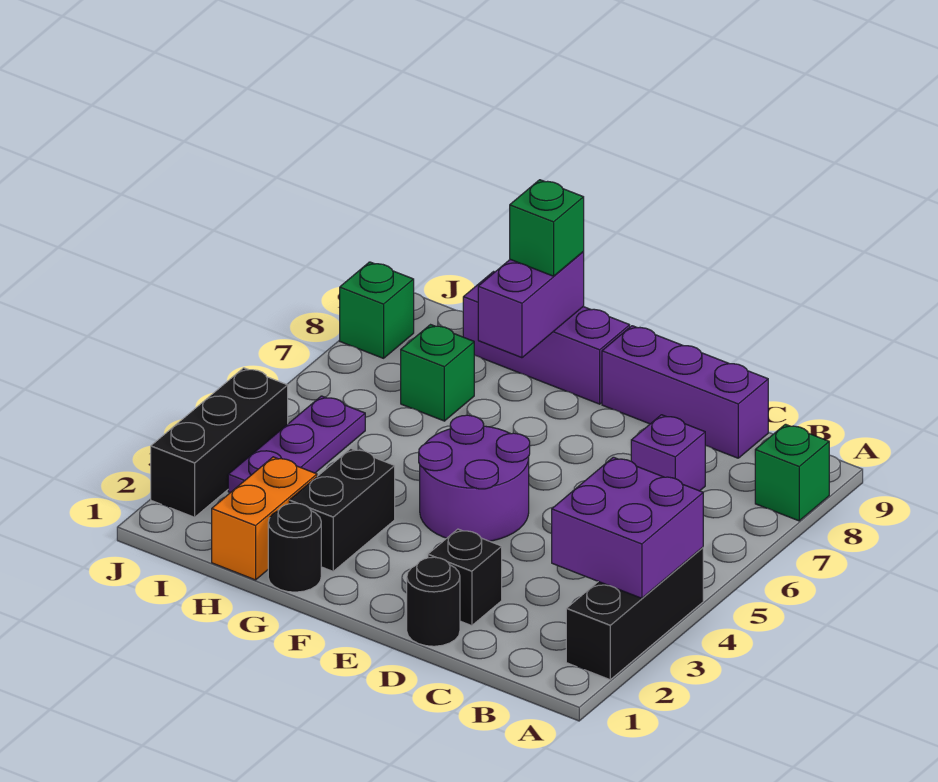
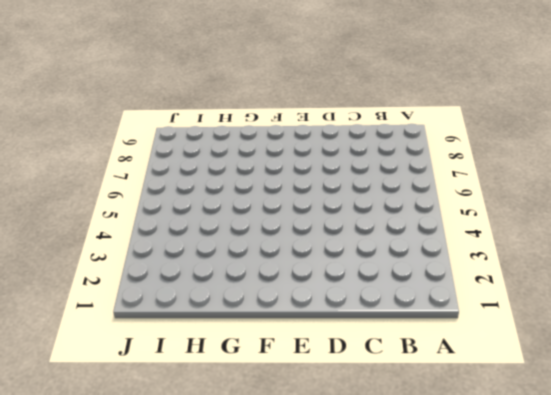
none -> black 1x3 brick [566,547,703,680]
none -> green 1x1 brick [755,424,829,521]
none -> purple 1x1 brick [631,415,705,491]

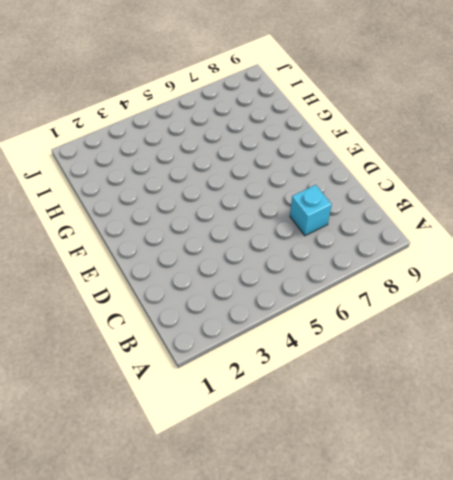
cyan 1x1 brick [290,185,332,236] -> purple 1x1 brick [631,415,705,491]
none -> black 1x3 brick [566,547,703,680]
none -> green 1x1 brick [755,424,829,521]
none -> purple 1x3 brick [602,326,768,458]

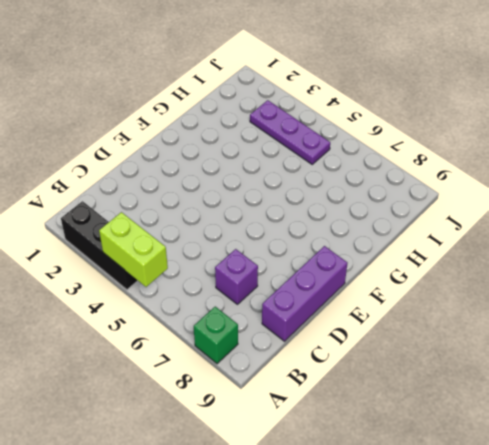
lime 1x2 brick [99,212,168,287] -> purple 2x2 brick [552,457,703,598]
none -> black 1x1 round brick [407,557,460,646]
none -> black 1x1 brick [428,529,502,626]
none -> purple 2x2 round brick [419,415,530,541]

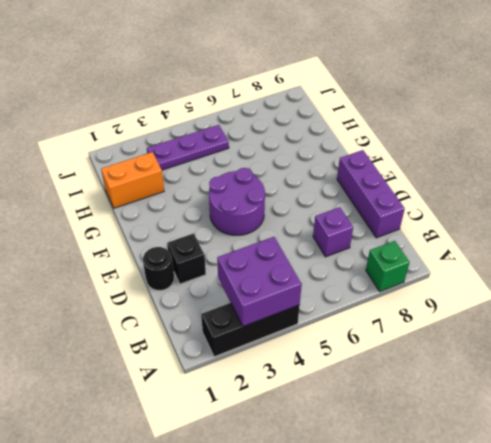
none -> purple 1x3 brick [463,272,630,404]
none -> black 1x1 round brick [268,503,321,592]
none -> black 1x2 brick [289,449,395,571]

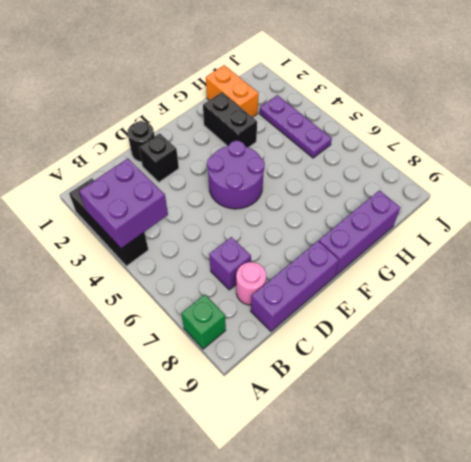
pink 1x1 round brick [236,262,266,305] -> none
none -> black 1x1 round brick [268,503,321,592]
none -> green 1x1 brick [401,325,474,421]
none -> black 1x3 brick [151,368,288,517]

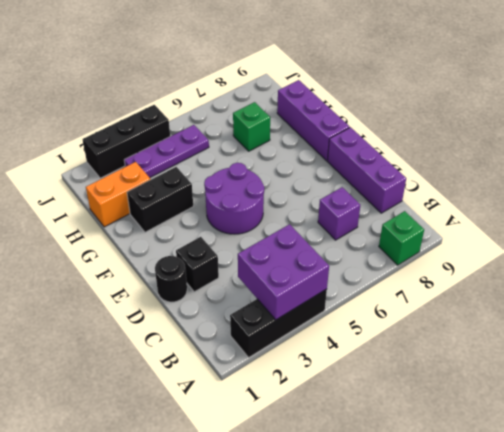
none -> black 1x1 round brick [268,503,321,592]
none -> green 1x1 brick [340,262,414,358]
none -> purple 1x2 brick [478,252,584,358]

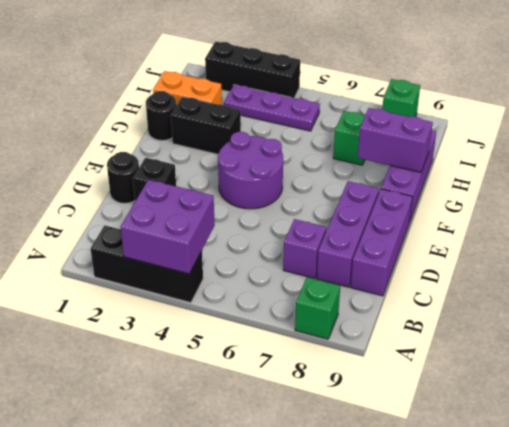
purple 1x3 brick [317,181,379,287] -> none
none -> green 1x1 brick [510,180,584,276]

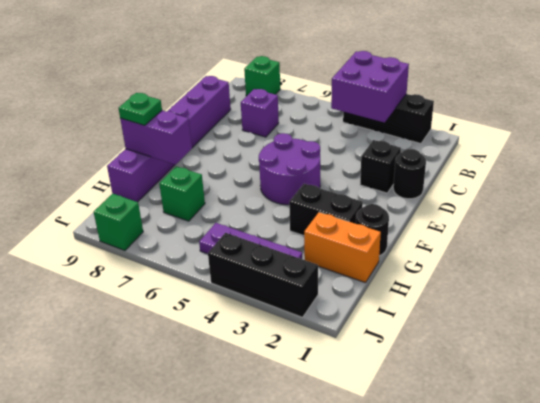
green 1x1 plate [118,93,162,125] -> green 1x1 brick [510,180,584,276]

